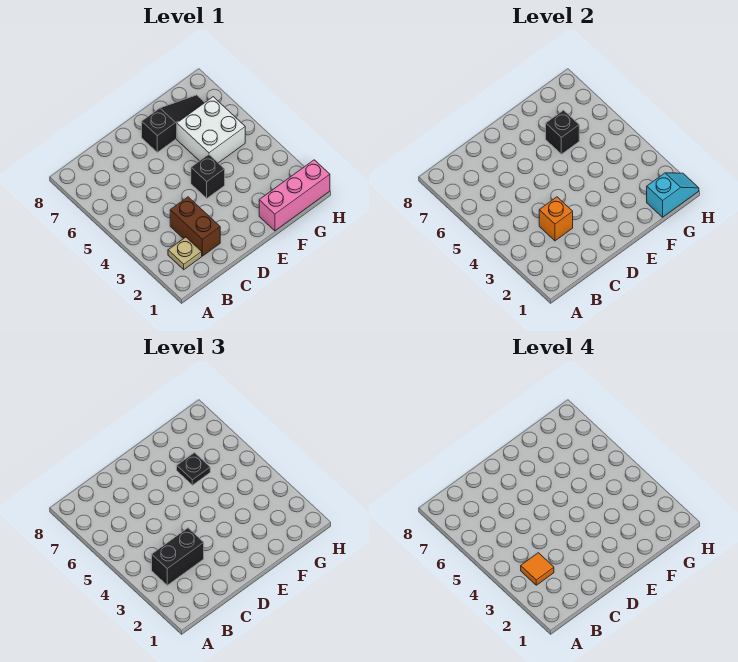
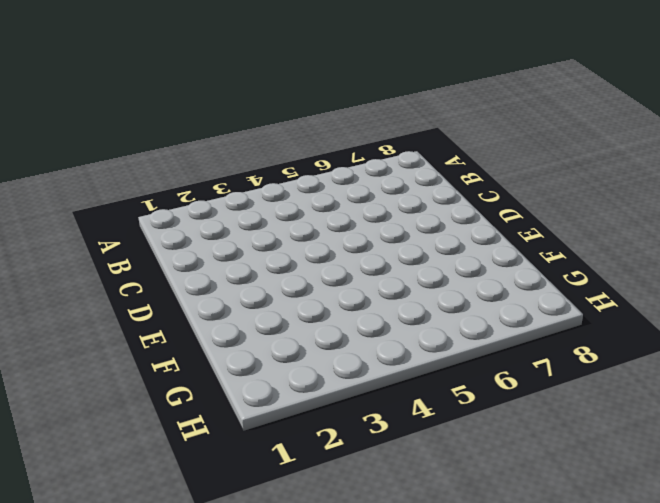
none -> tan 1x1 plate [168,237,202,270]
none -> brown 1x2 brick [170,197,220,256]
none -> black 1x1 brick [191,155,225,198]

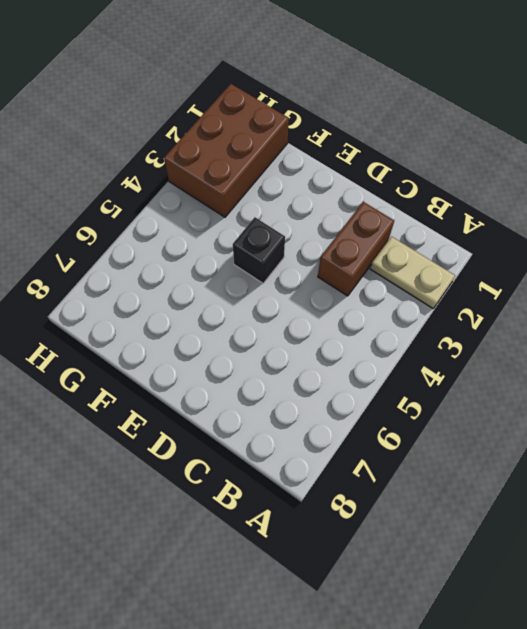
tan 1x2 plate [370,237,455,308] -> tan 1x1 plate [168,237,202,270]
brown 2x3 brick [164,84,289,217] -> pink 1x3 brick [259,160,330,231]
none -> black 1x3 slope [142,95,205,152]
none -> white 2x2 brick [177,97,245,163]
none -> orange 1x1 brick [539,197,573,241]

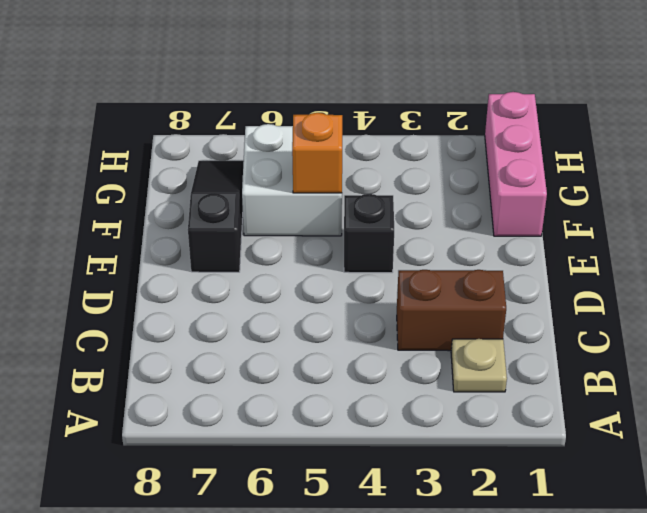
orange 1x1 brick [292,113,342,193] -> orange 1x1 brick moved to [539,197,573,241]
none -> black 1x1 brick [546,110,579,154]
none -> cyan 1x2 slope [647,173,699,217]
none -> black 1x2 brick [152,528,204,585]

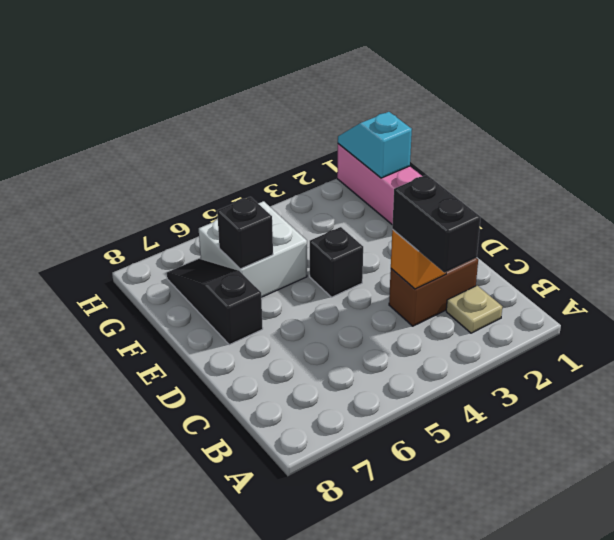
none -> black 1x1 plate [177,453,210,485]
none -> orange 1x1 tile [521,553,554,585]

